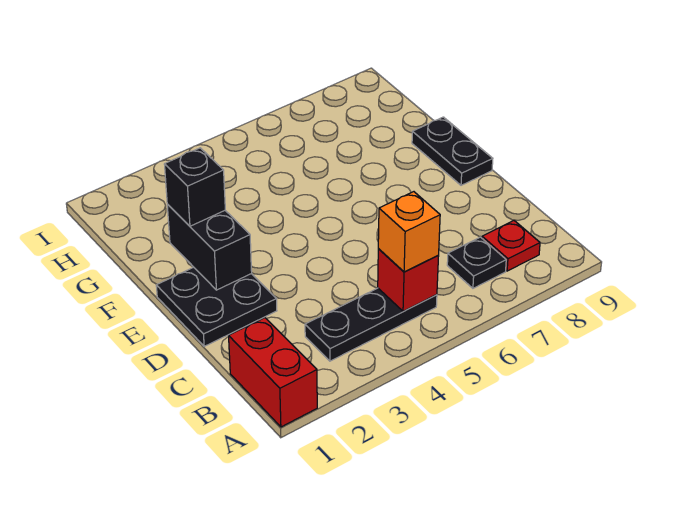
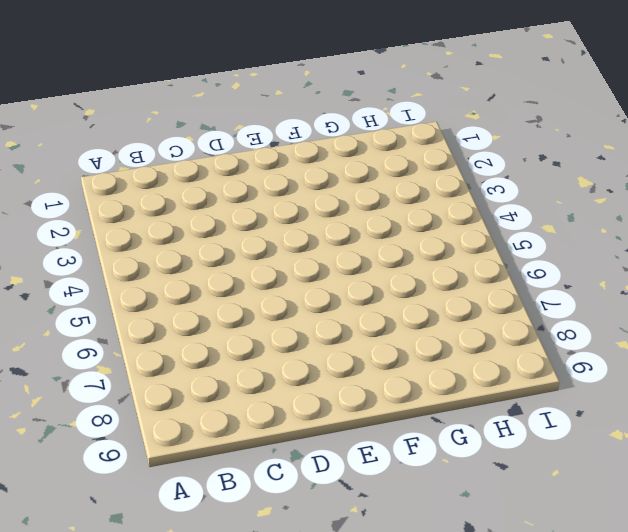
none -> red 1x2 brick [229,318,317,427]
none -> black 1x3 plate [305,288,437,361]

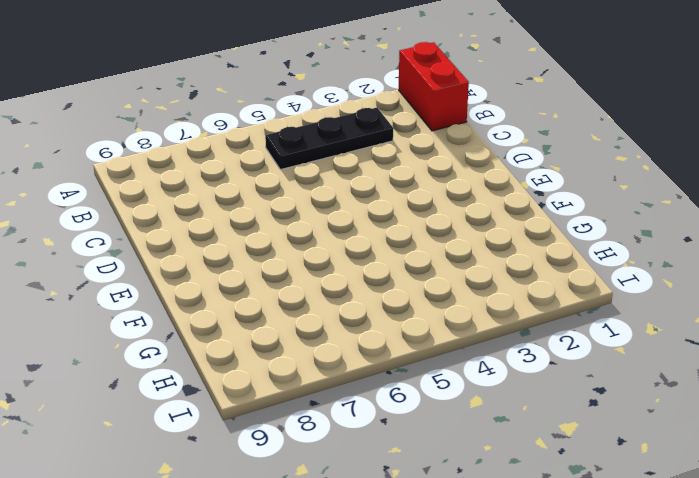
none -> black 1x1 plate [447,237,506,288]
none -> red 1x1 plate [482,221,540,271]

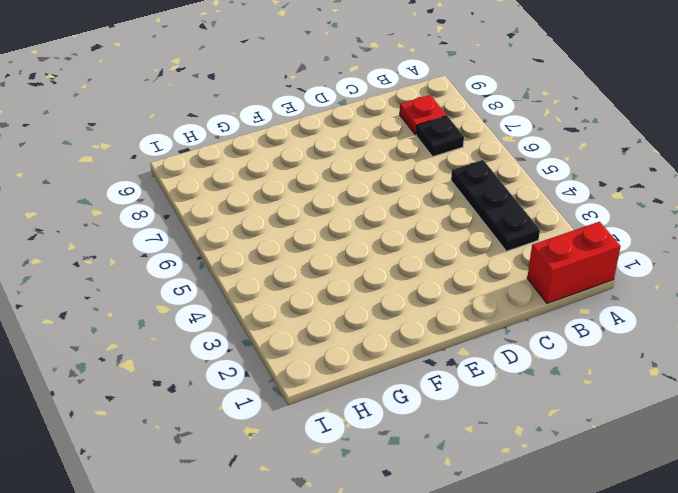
none -> black 2x2 plate [156,267,277,346]
none -> black 1x2 plate [412,117,493,185]

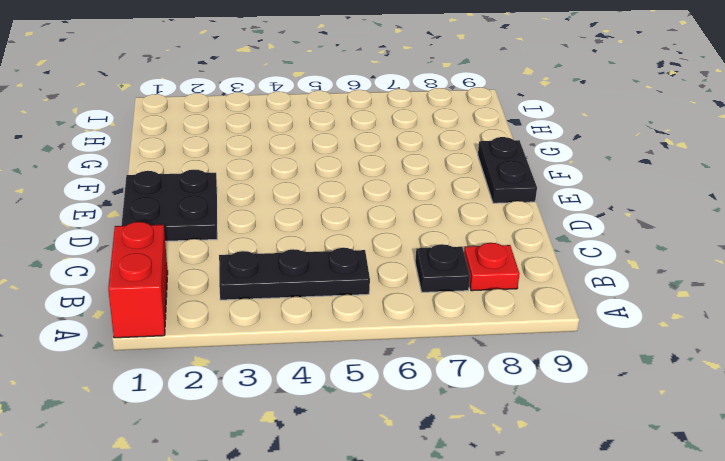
none -> red 1x1 brick [378,249,439,311]
none -> black 1x2 brick [167,204,252,290]

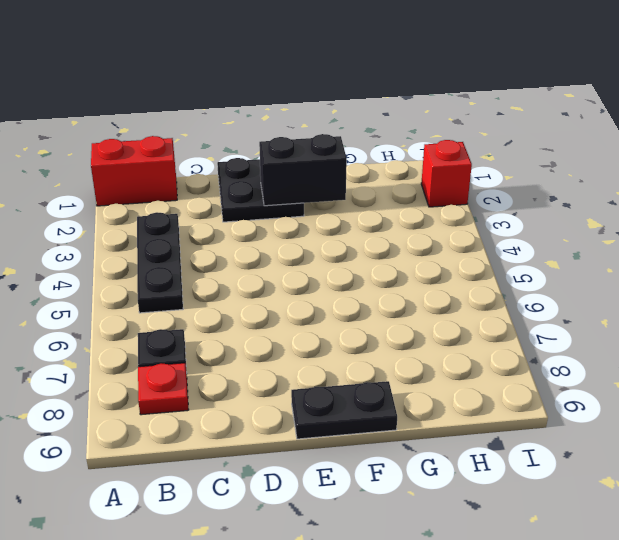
red 1x1 brick [421,140,472,207] -> red 1x1 brick moved to [378,249,439,311]
none -> orange 1x1 brick [378,192,440,272]
none -> black 1x1 brick [164,148,225,226]

